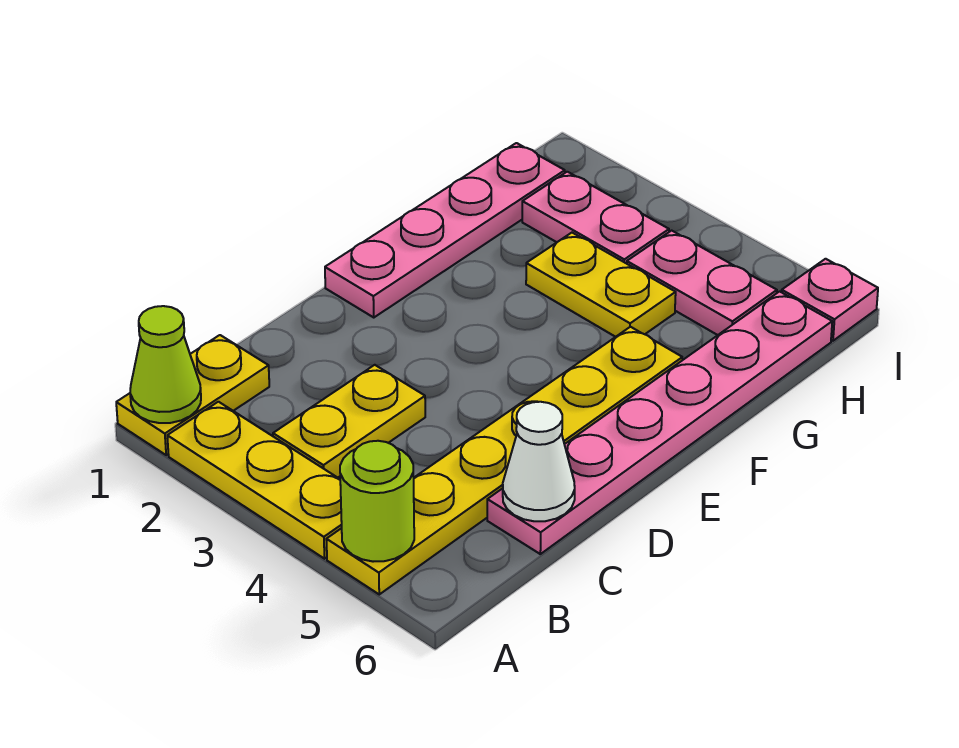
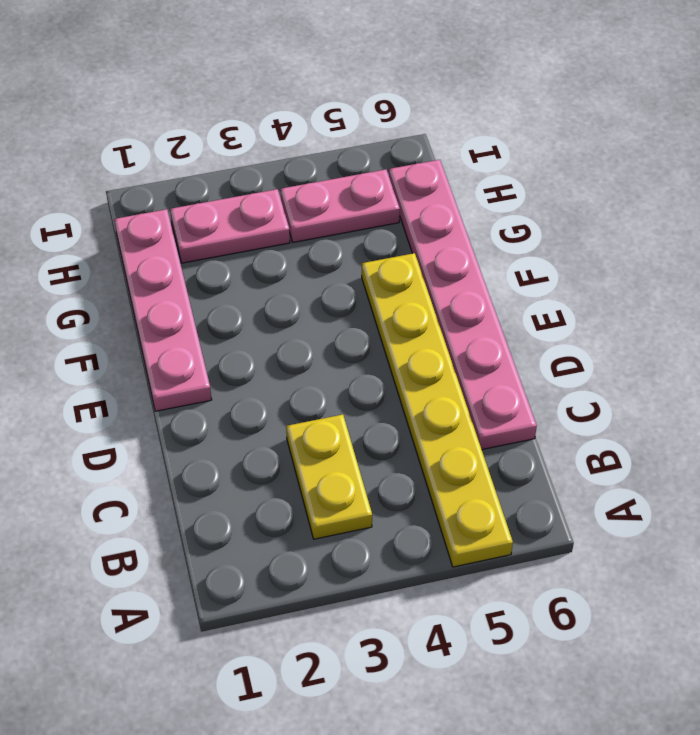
none -> yellow 1x2 plate [116,335,269,455]
none -> yellow 1x3 plate [167,402,342,559]
none -> yellow 1x2 plate [526,233,676,337]

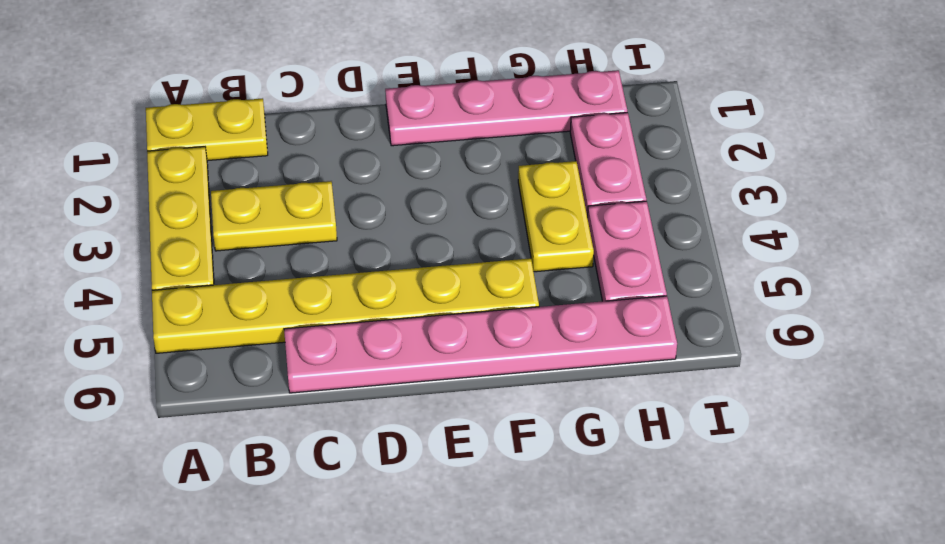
none -> pink 1x1 plate [782,259,878,341]
none -> lime 1x1 cone [130,306,201,423]
none -> lime 1x1 round brick [340,441,414,562]

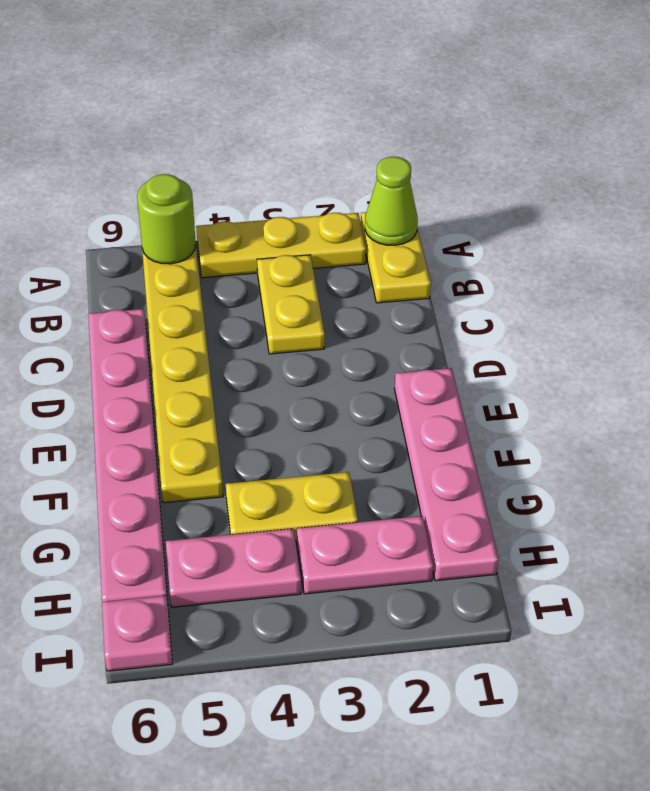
none -> white 1x1 cone [503,402,575,521]

